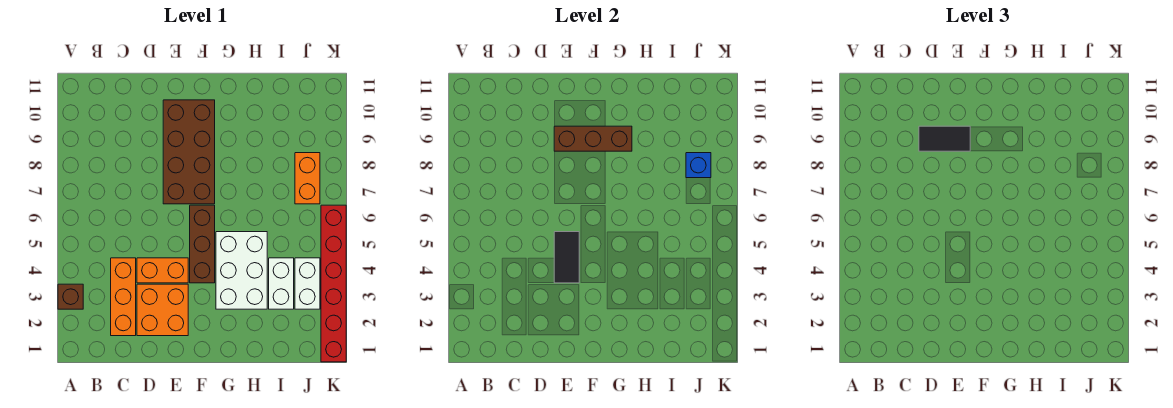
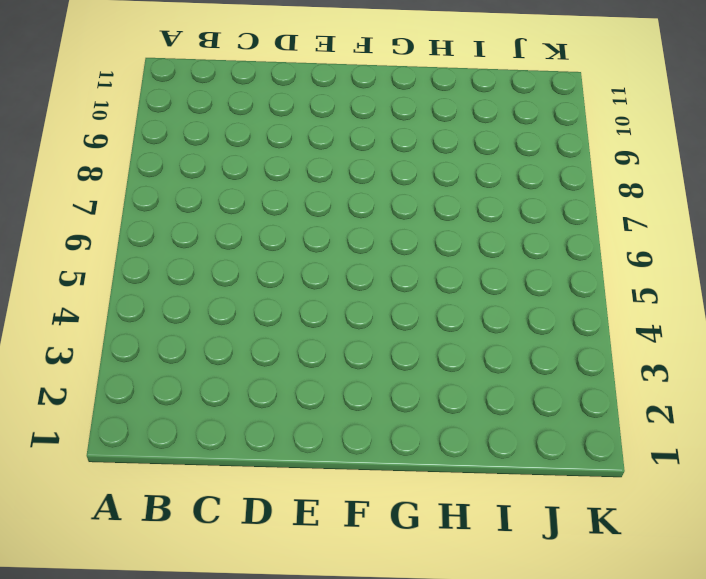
none -> brown 1x1 brick [58,284,83,309]
none -> orange 1x3 brick [111,258,136,336]
none -> orange 2x2 brick [137,284,188,336]

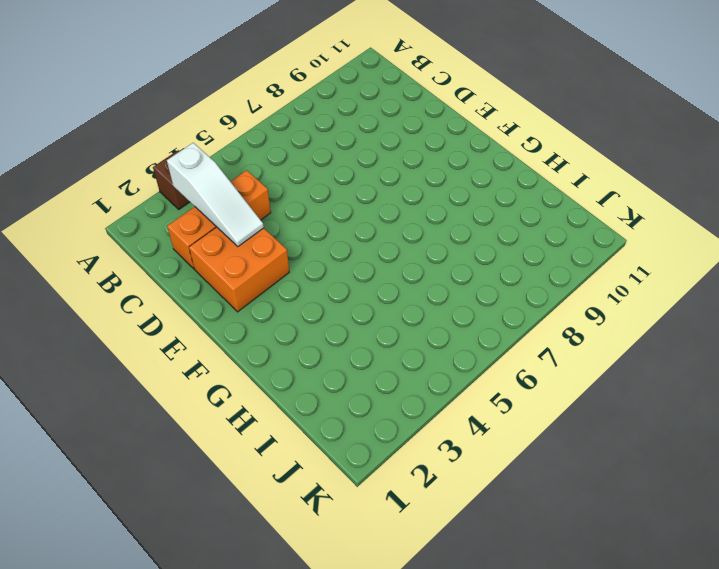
white 1x3 slope [167,143,264,246] -> none
none -> orange 1x2 brick [137,258,188,283]
none -> brown 2x4 brick [163,100,215,204]
none -> brown 1x3 brick [190,205,215,283]

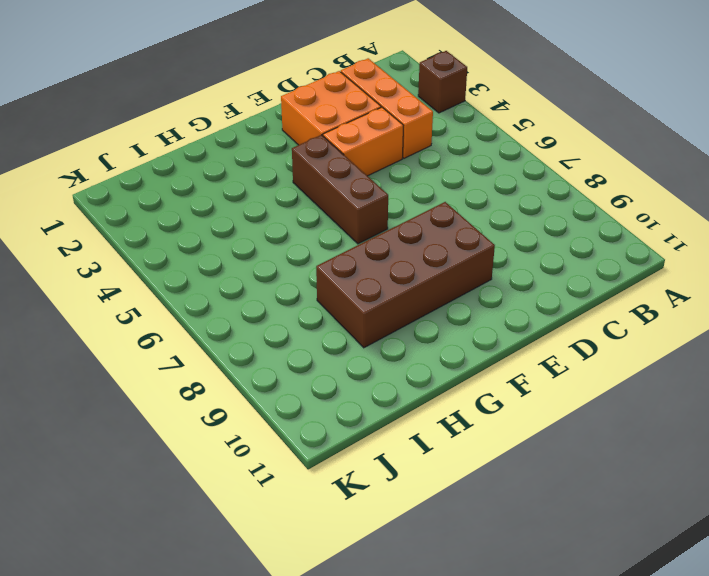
brown 2x4 brick [316,202,495,348] -> brown 2x4 brick turned to [163,100,215,204]
none -> white 2x3 brick [216,232,267,309]
none -> white 1x2 brick [269,258,294,309]
none -> white 1x2 brick [295,258,320,309]

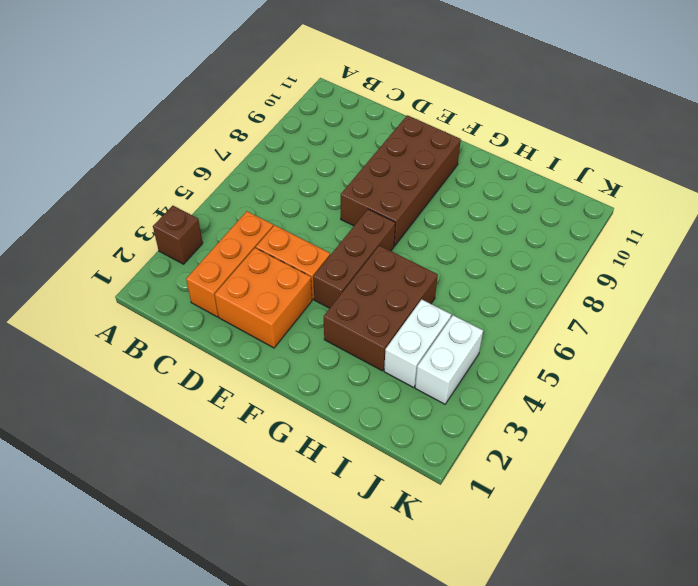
brown 2x3 brick [324,246,438,371] -> white 2x3 brick [216,232,267,309]
none -> orange 1x2 brick [295,153,320,204]
none -> red 1x6 brick [321,205,346,362]
none -> black 1x2 tile [554,232,579,283]

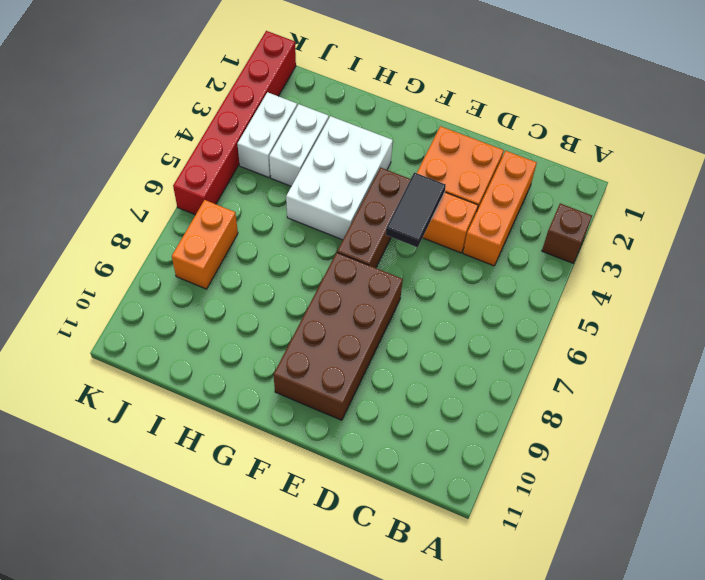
none -> brown 1x3 brick [554,126,632,151]
none -> blue 1x1 brick [686,153,711,178]
none -> black 1x2 tile [919,126,970,151]

